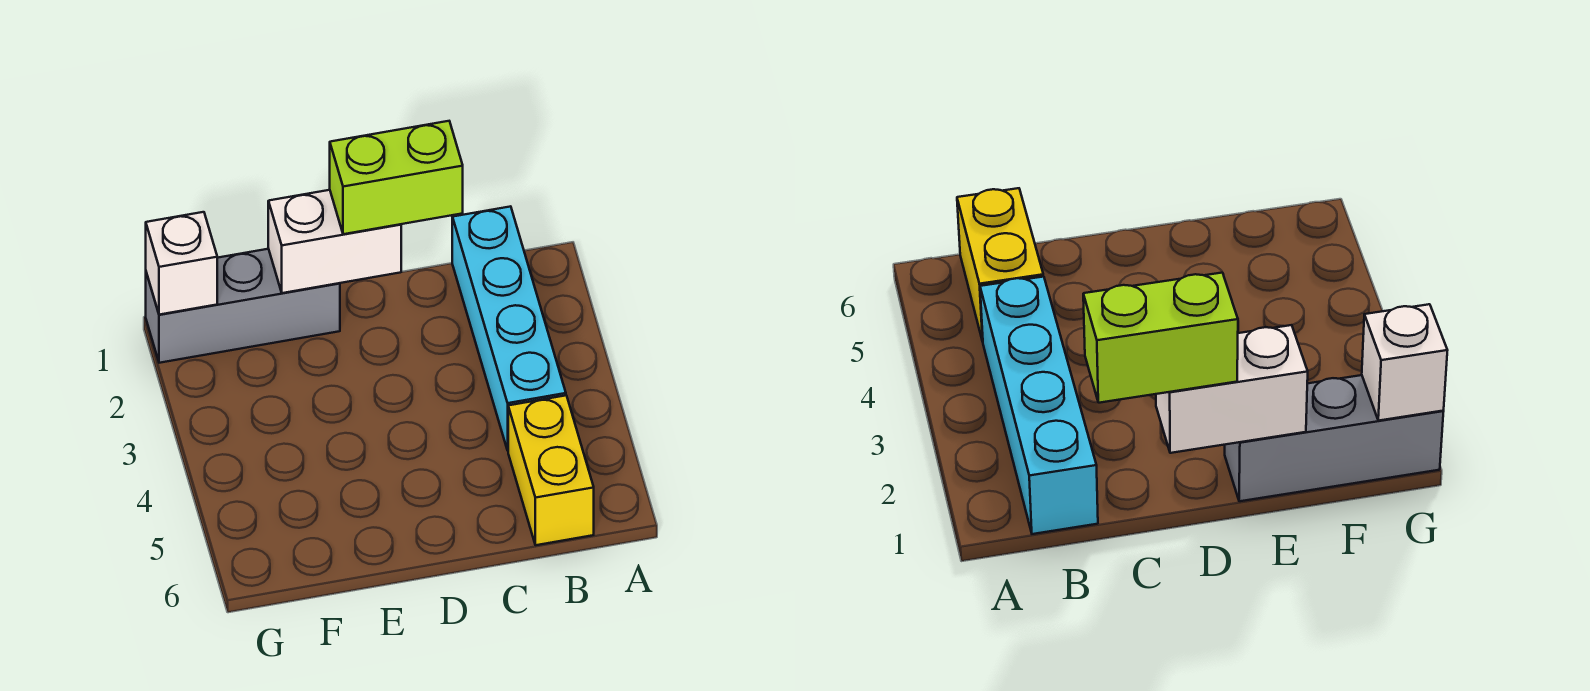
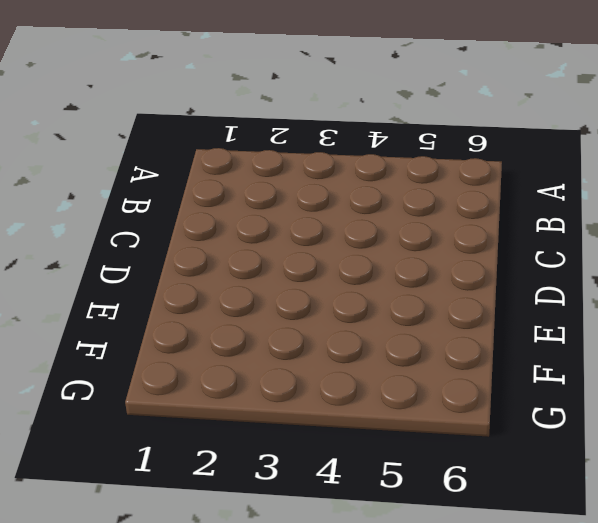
none -> cyan 1x4 brick [452,206,566,450]
none -> yellow 1x2 brick [508,395,594,545]

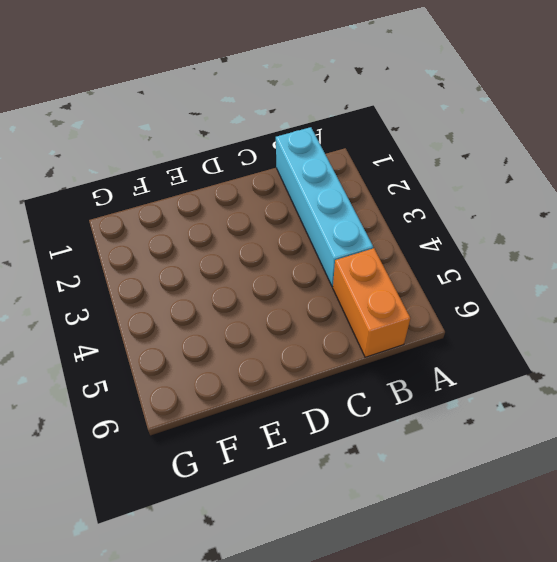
orange 1x2 brick [333,248,410,357] -> yellow 1x2 brick [508,395,594,545]
none -> grey 1x3 brick [146,249,340,363]
none -> white 1x2 brick [268,190,401,293]

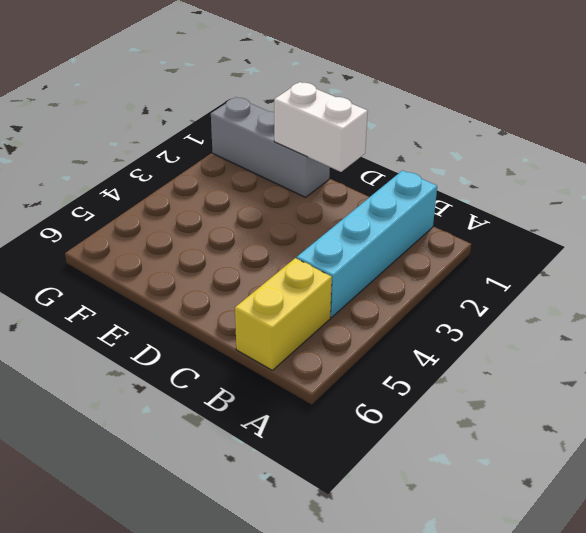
none -> white 1x1 brick [146,212,217,315]
none -> lime 1x2 brick [330,121,463,234]

